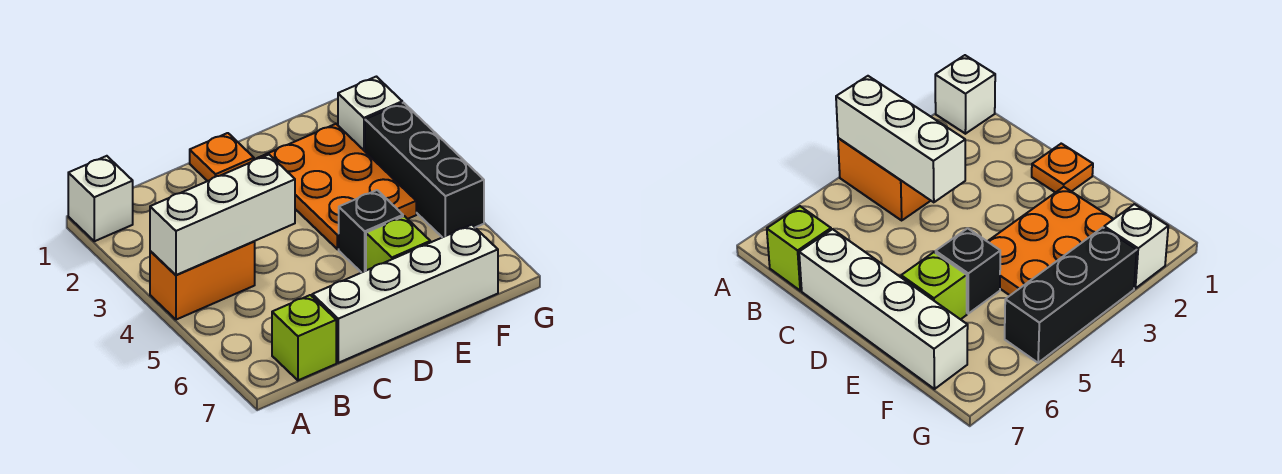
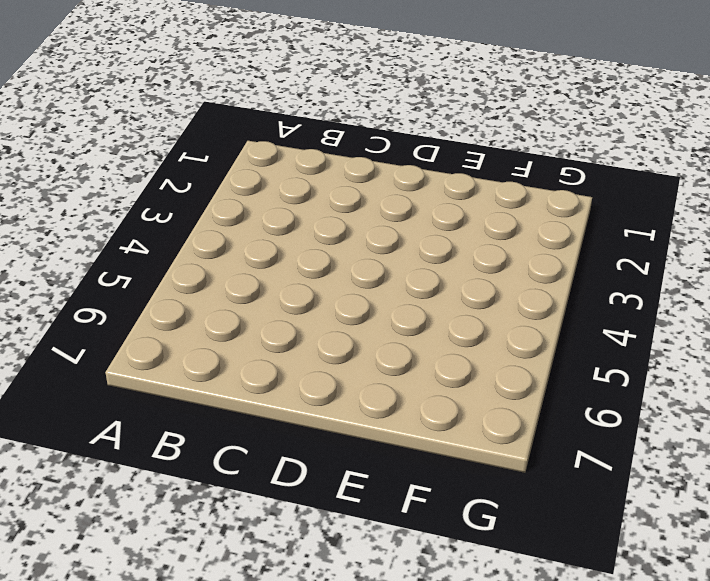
none -> white 1x1 brick [68,156,133,241]
none -> orange 1x2 brick [150,241,255,320]

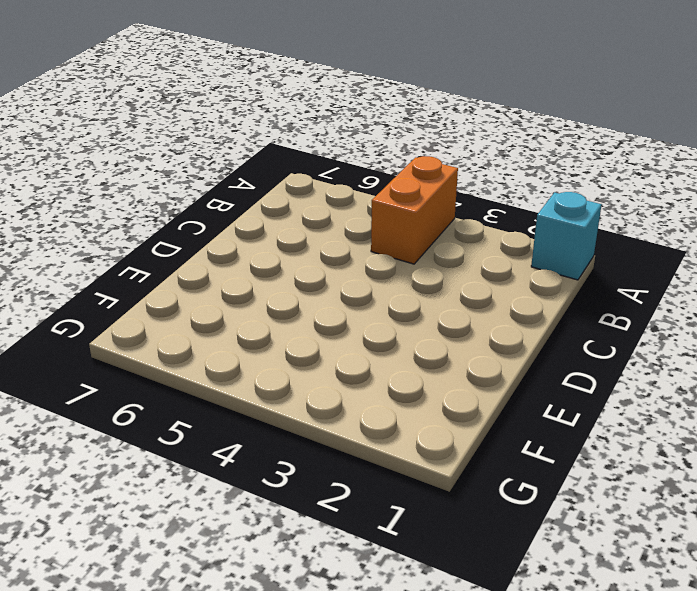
cyan 1x1 brick [531,192,602,280] -> white 1x1 brick [68,156,133,241]
none -> lime 1x1 brick [272,295,336,380]
none -> white 1x4 brick [312,225,498,363]

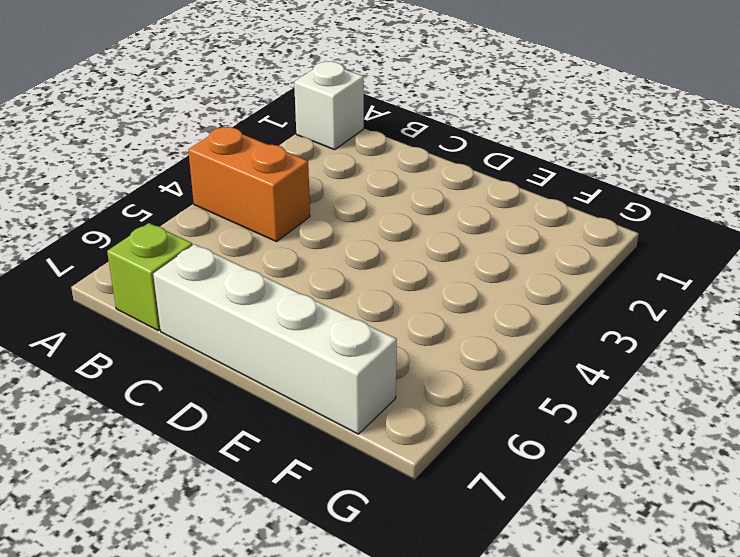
none -> orange 1x1 plate [190,133,254,181]
none -> orange 2x3 plate [257,124,416,249]

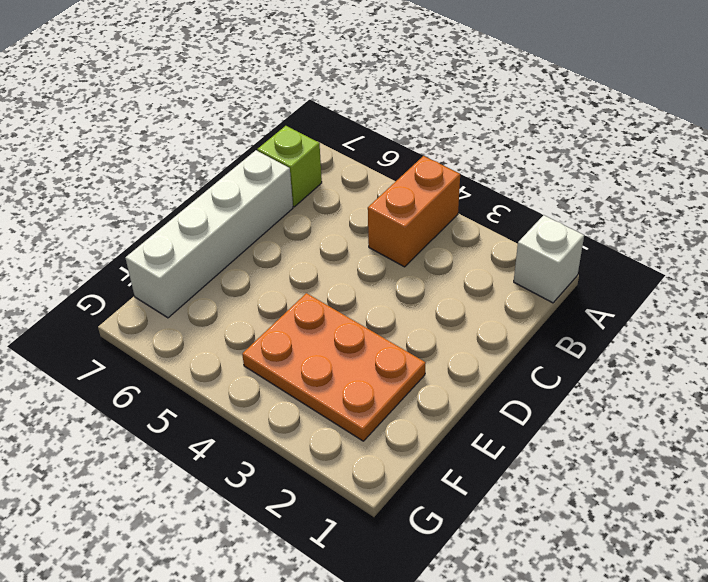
none -> orange 1x1 plate [190,133,254,181]
none -> black 1x1 brick [339,190,403,273]

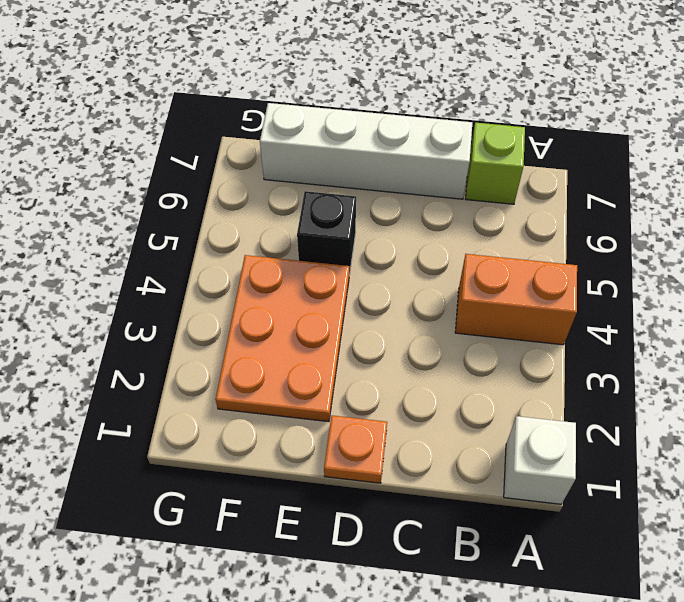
none -> lime 1x1 brick [366,216,430,270]
none -> white 1x1 brick [338,77,402,151]

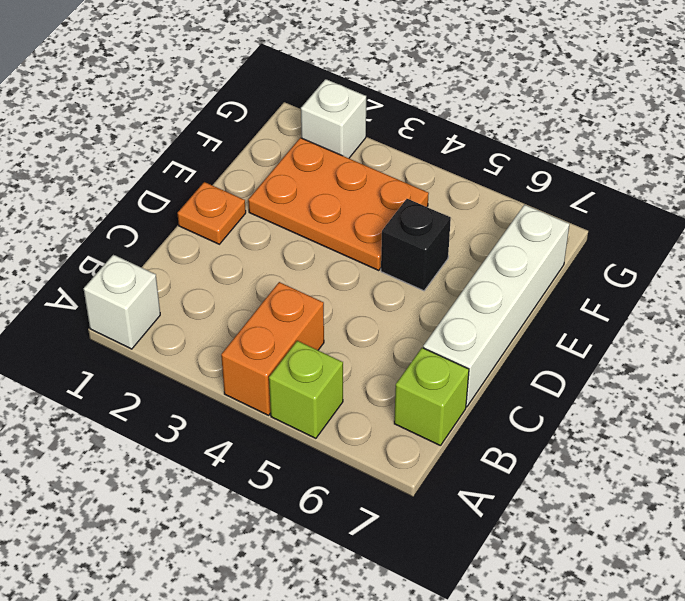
lime 1x1 brick [269,341,343,438] -> lime 1x1 brick moved to [366,216,430,270]
none -> black 1x3 brick [365,103,484,237]
none -> white 1x3 brick [150,155,295,275]

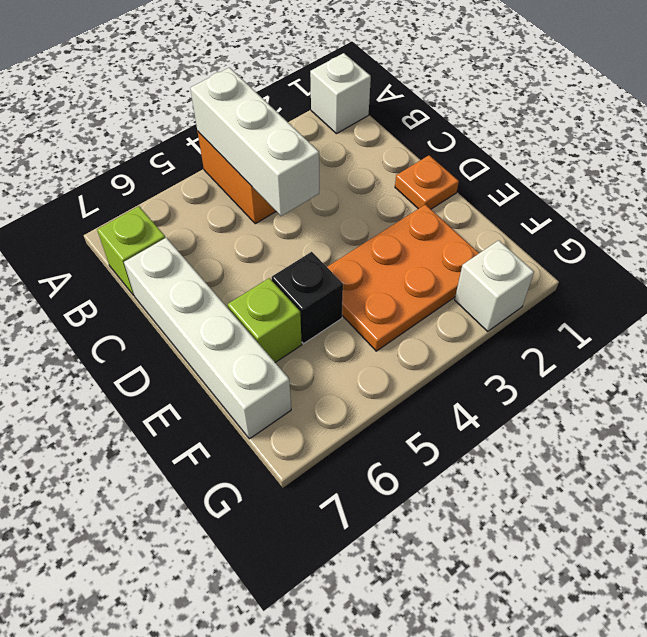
none -> black 1x3 brick [365,103,484,237]

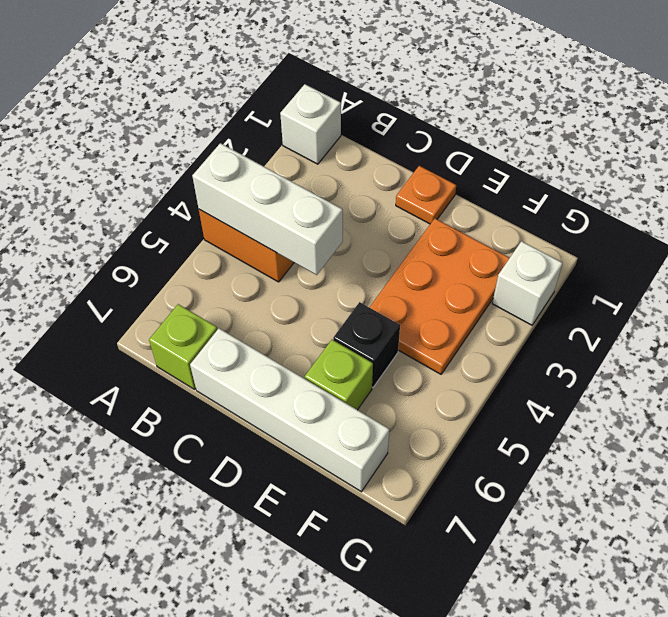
none -> black 1x3 brick [365,103,484,237]

